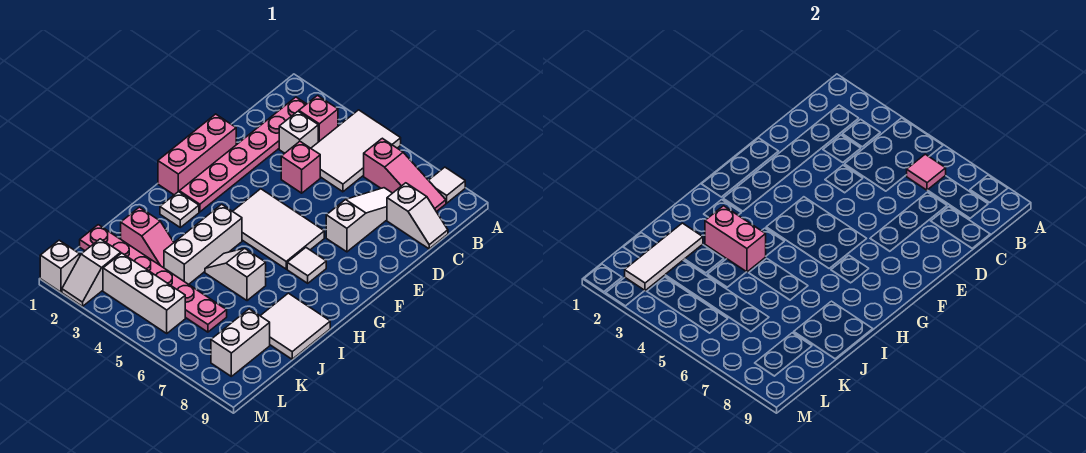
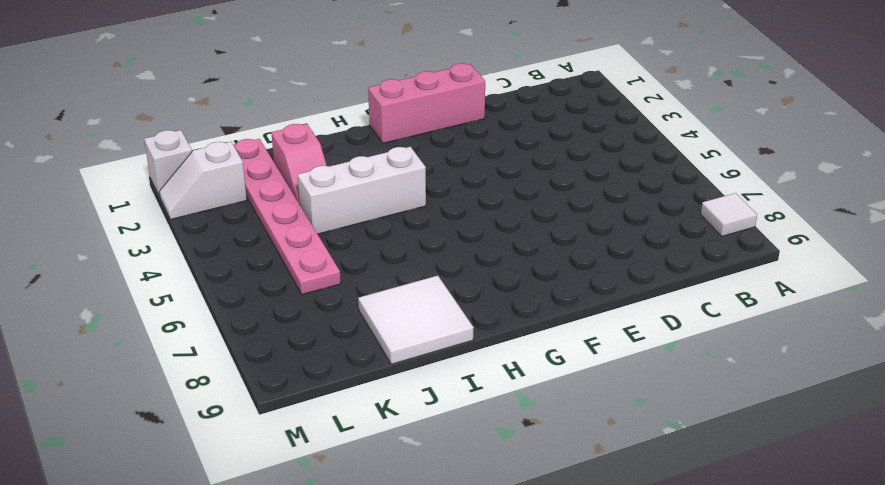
none -> white 2x3 tile [311,110,401,192]
none -> pink 1x6 plate [179,97,306,212]
none -> pink 1x1 brick [299,96,338,142]

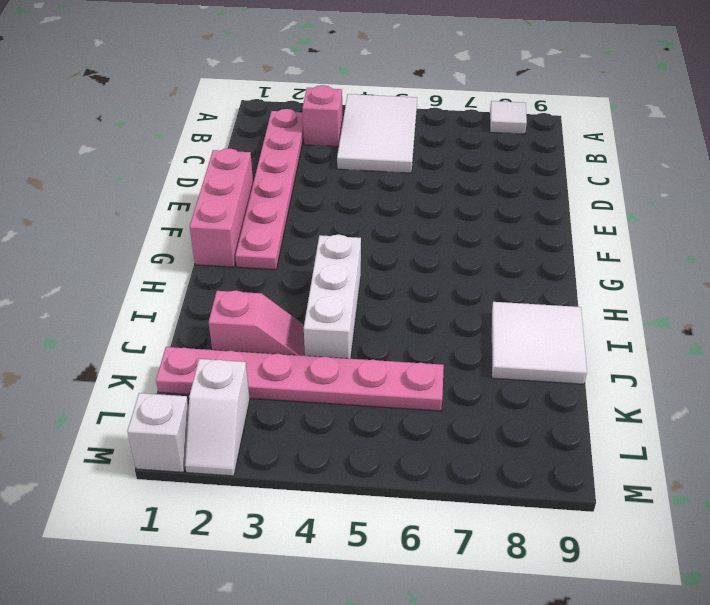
none -> pink 1x3 slope [364,138,446,212]
none -> white 1x1 brick [279,111,318,153]
none -> white 1x3 slope [326,188,392,252]

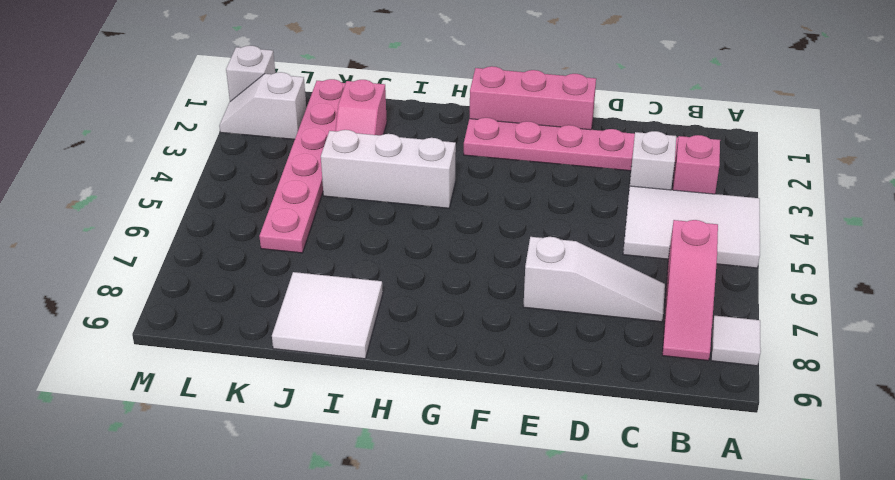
none -> white 1x2 slope [387,183,448,249]
none -> pink 1x1 brick [281,142,320,193]
none -> white 2x3 tile [233,189,324,269]

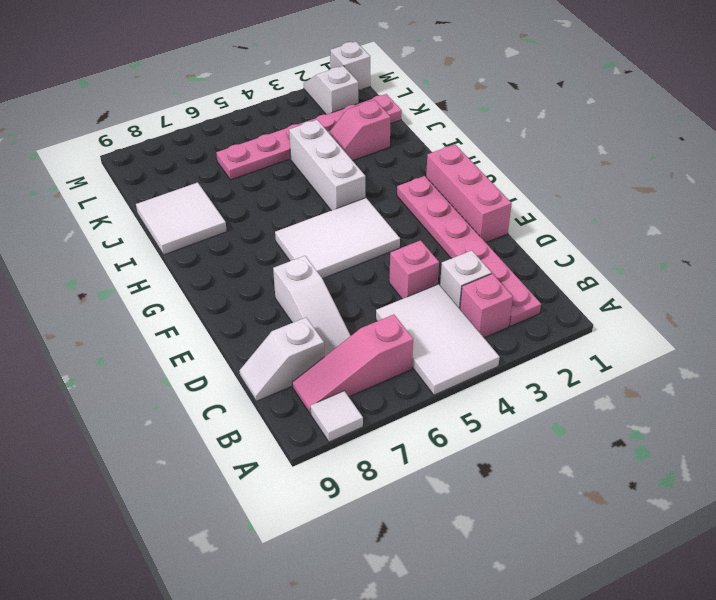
none -> white 1x1 tile [287,248,326,283]
none -> white 1x1 plate [160,192,199,227]
none -> white 1x2 slope [205,248,266,301]

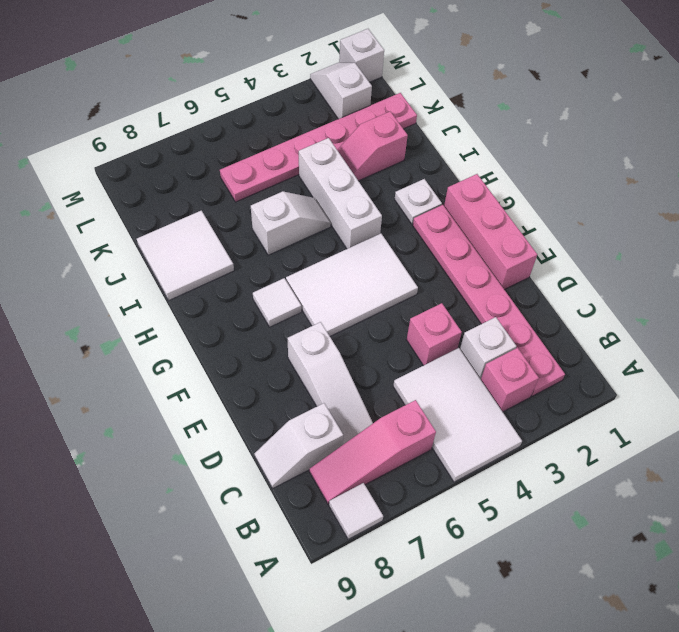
none -> white 1x2 brick [211,309,270,376]
none -> white 1x3 brick [103,253,185,333]
none -> pink 1x1 tile [907,154,946,190]

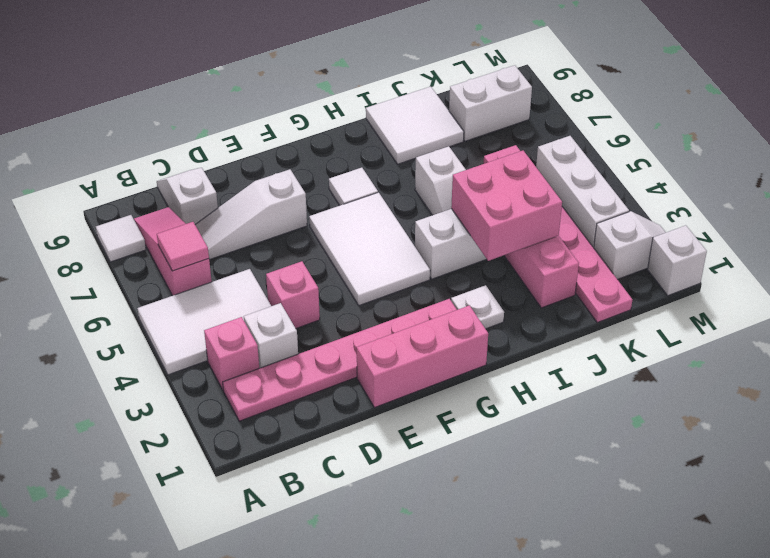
pink 2x2 brick [451,151,562,261] -> pink 1x2 brick [705,206,766,272]
none -> white 1x3 tile [625,223,703,291]

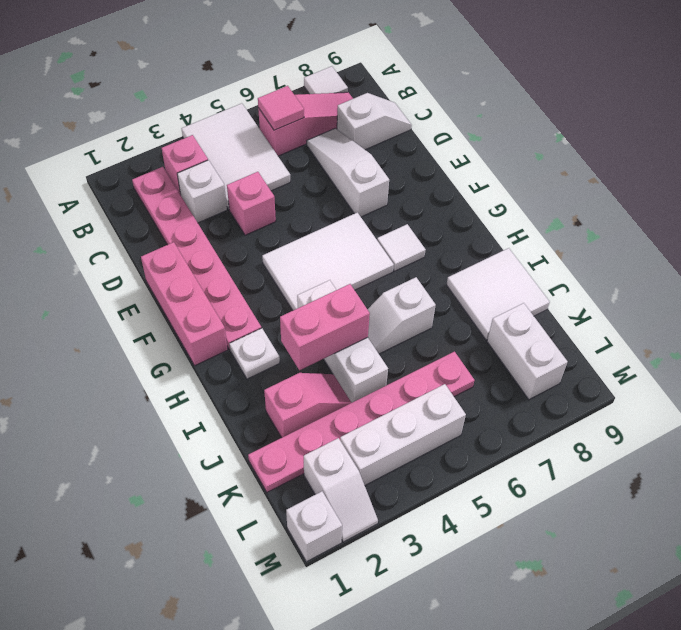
none -> white 1x3 tile [625,223,703,291]

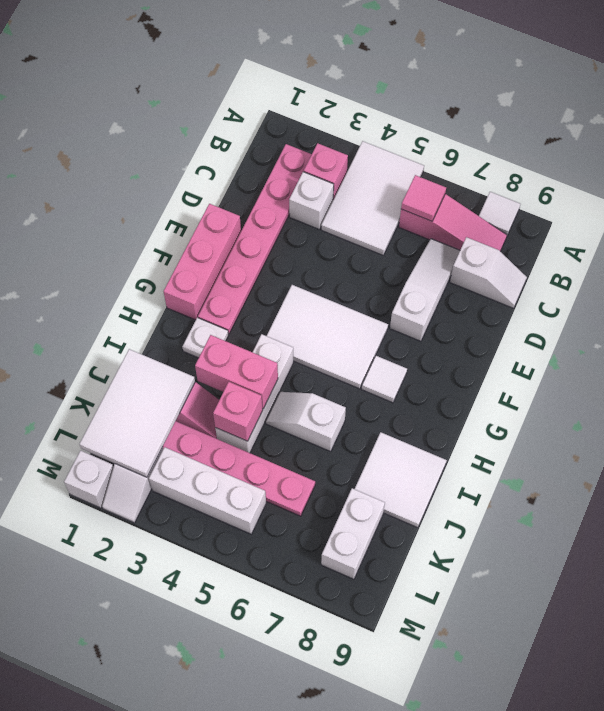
white 2x3 tile [80,349,195,477] -> white 1x3 tile [625,223,703,291]
pink 1x1 brick [213,382,263,441] -> pink 1x1 brick moved to [281,142,320,193]

